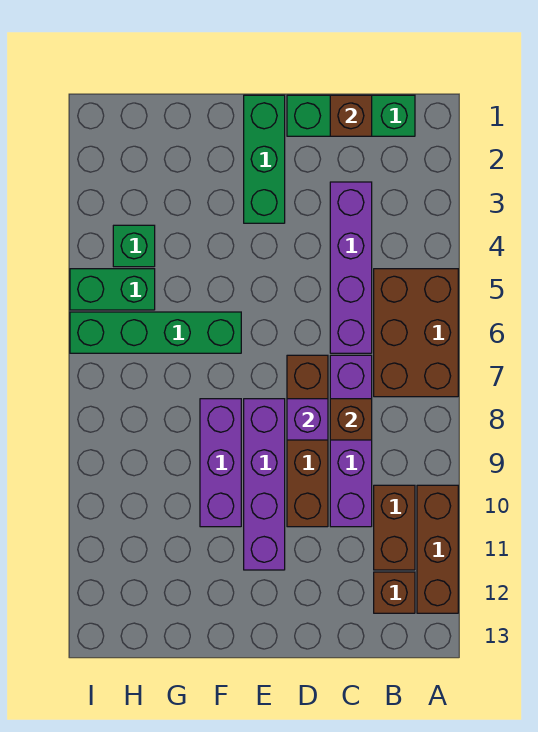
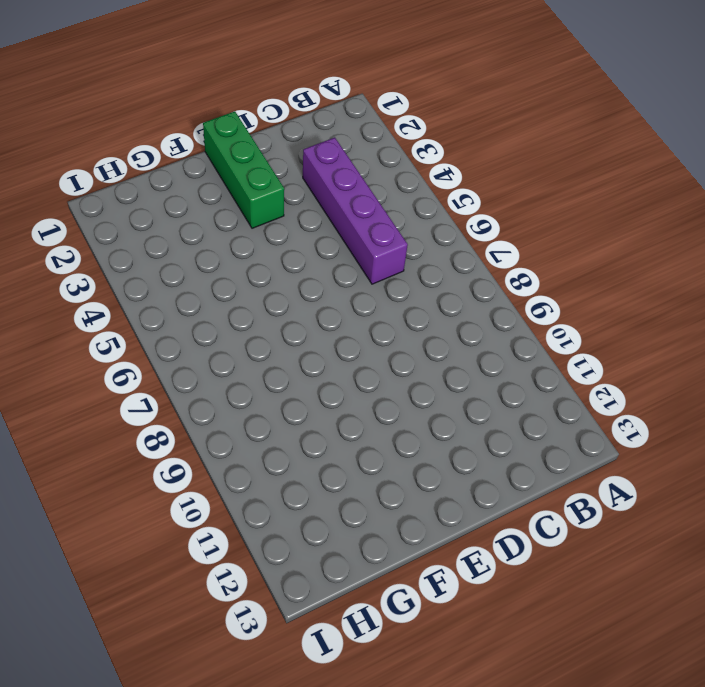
none -> brown 2x3 brick [374,269,458,397]
none -> brown 1x3 brick [417,485,458,613]
none -> green 1x3 brick [287,95,415,136]

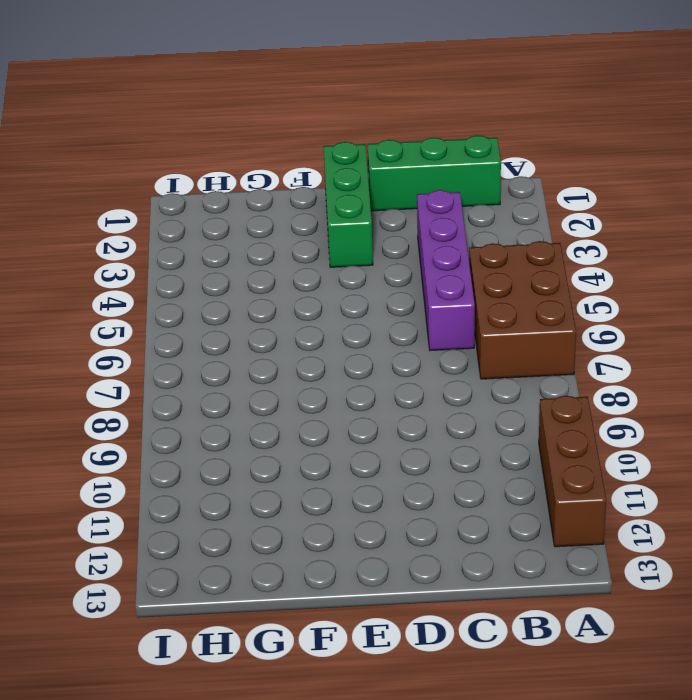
none -> brown 1x2 brick [374,485,415,570]
none -> brown 1x1 brick [374,572,415,613]
none -> purple 1x4 brick [330,355,372,527]

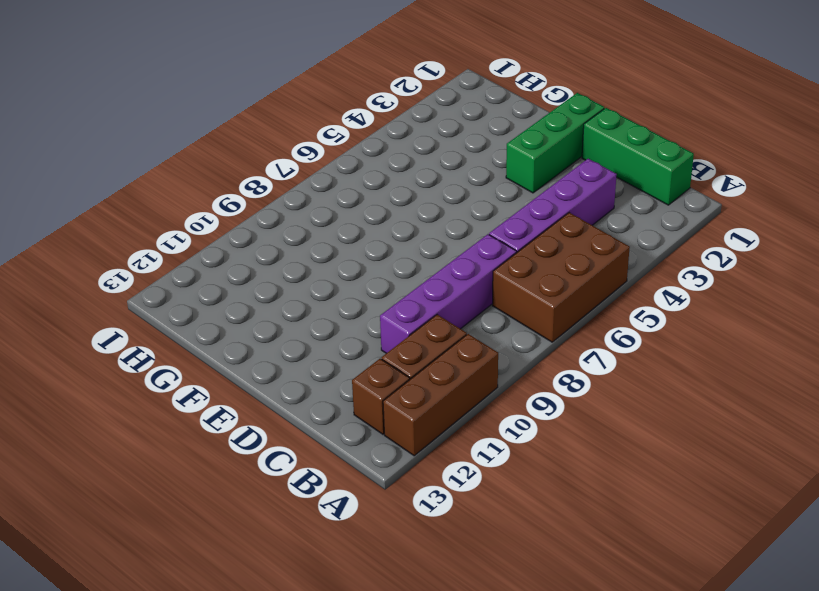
none -> brown 1x4 brick [287,355,328,527]
none -> purple 1x4 brick [244,399,285,570]
none -> green 1x4 brick [70,312,241,353]

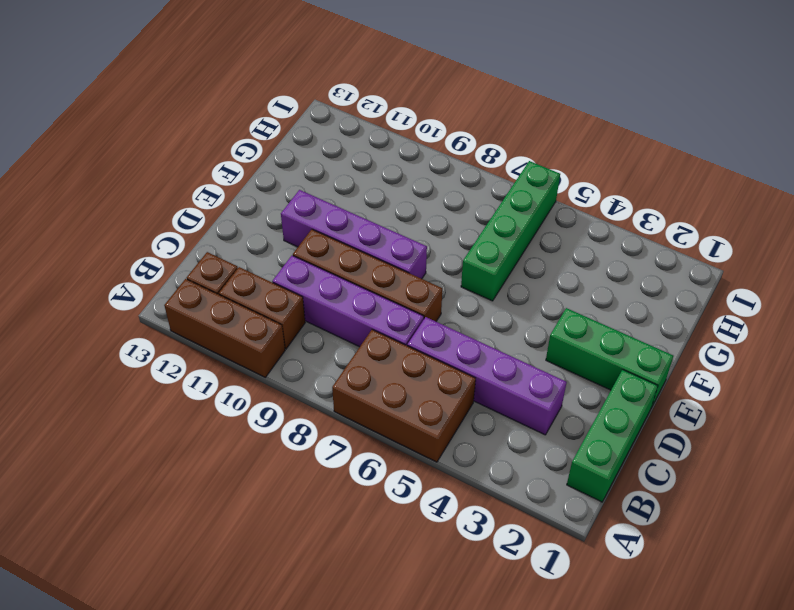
none -> purple 1x3 brick [200,399,241,527]
none -> green 1x1 brick [113,225,155,267]
none -> green 1x2 brick [70,269,155,310]

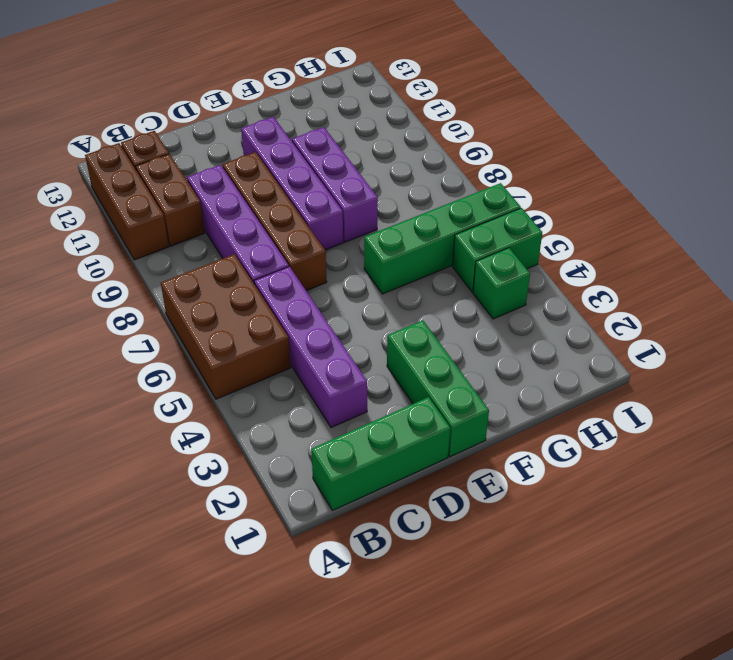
none -> brown 1x1 brick [330,95,372,136]
none -> brown 1x1 brick [330,399,372,440]
none -> purple 1x1 brick [287,399,328,440]

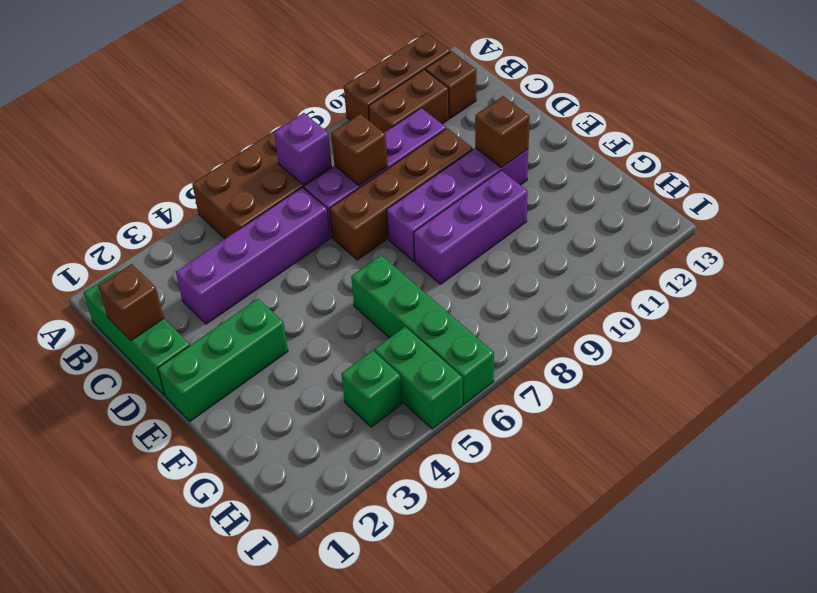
purple 1x1 brick [274,113,332,184] -> purple 1x1 brick moved to [287,399,328,440]
brown 1x1 brick [475,96,530,168] -> none

